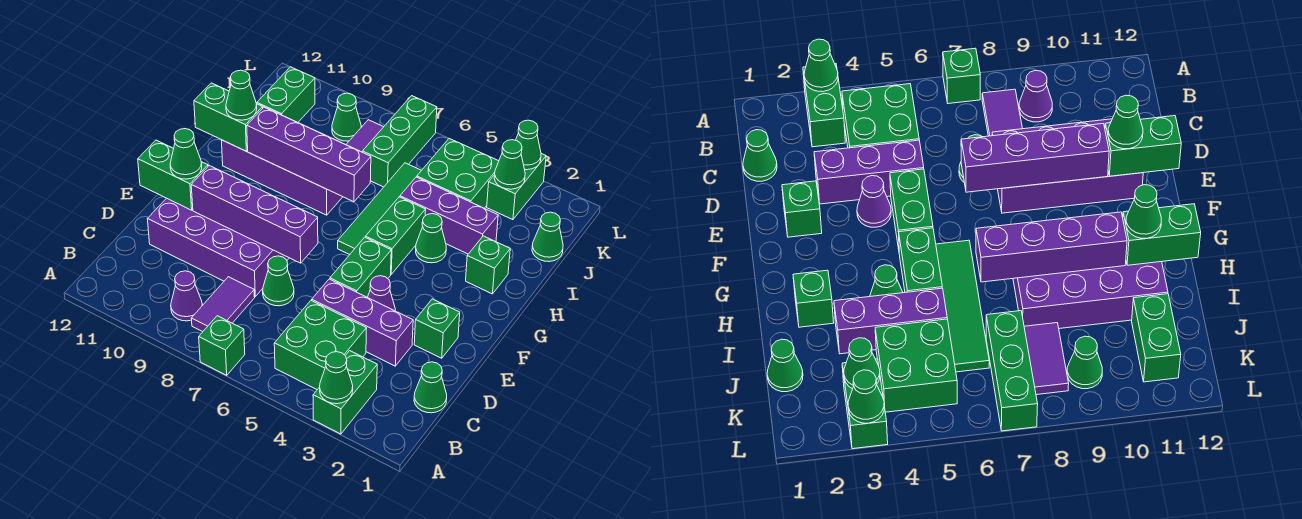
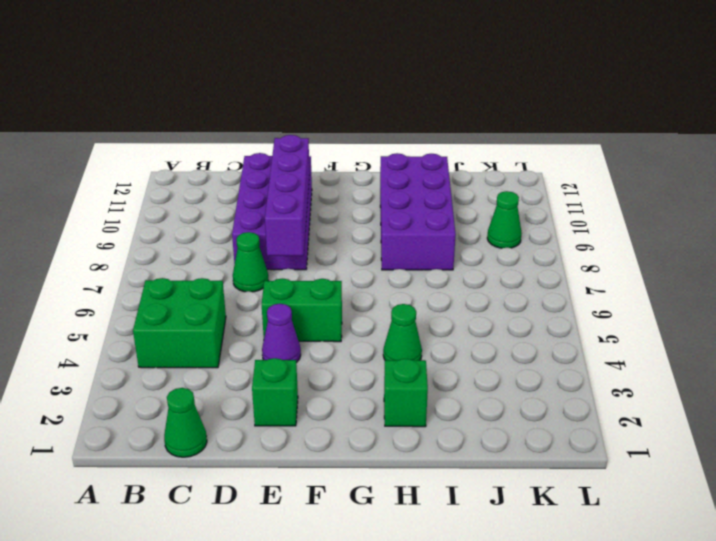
none -> green 1x2 brick [313,351,377,434]
none -> green 1x1 brick [199,316,245,375]
none -> purple 1x2 tile [191,277,255,332]
none -> purple 1x1 cone [171,271,202,321]

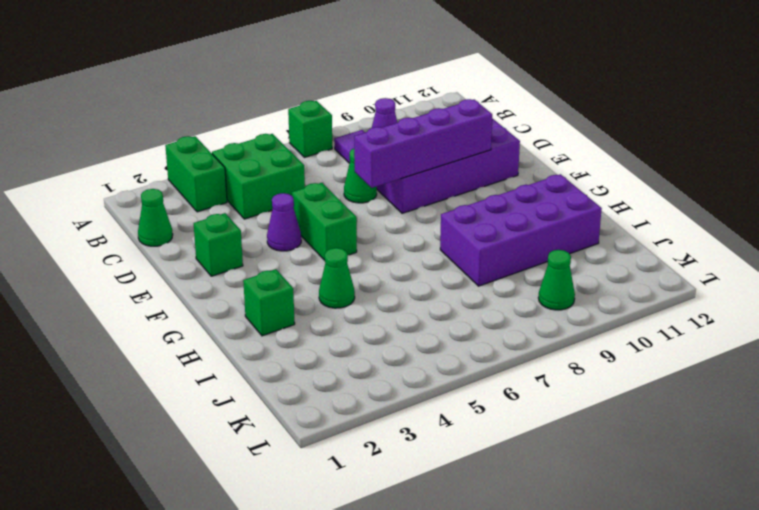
none -> purple 1x3 brick [312,279,413,366]
none -> green 1x2 brick [366,197,426,274]
none -> green 1x4 tile [338,163,422,255]
none -> purple 1x3 brick [400,177,498,254]

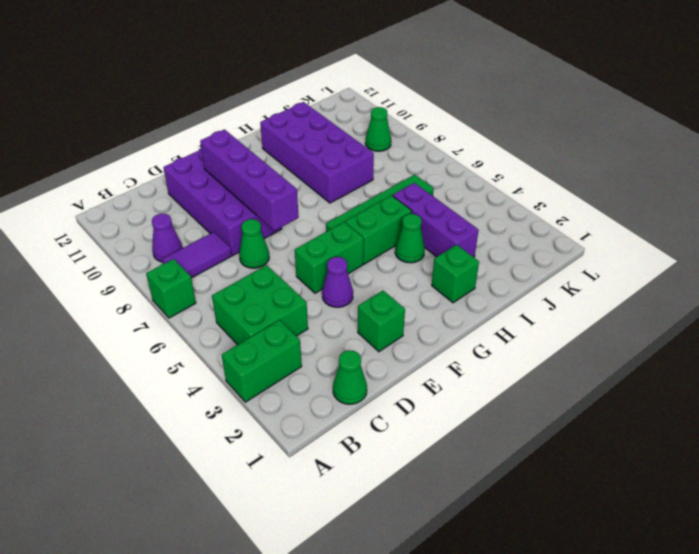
none -> purple 1x3 brick [312,279,413,366]
none -> green 1x1 cone [532,212,563,262]
none -> green 2x2 brick [417,139,499,208]
none -> green 1x3 brick [362,96,437,187]

